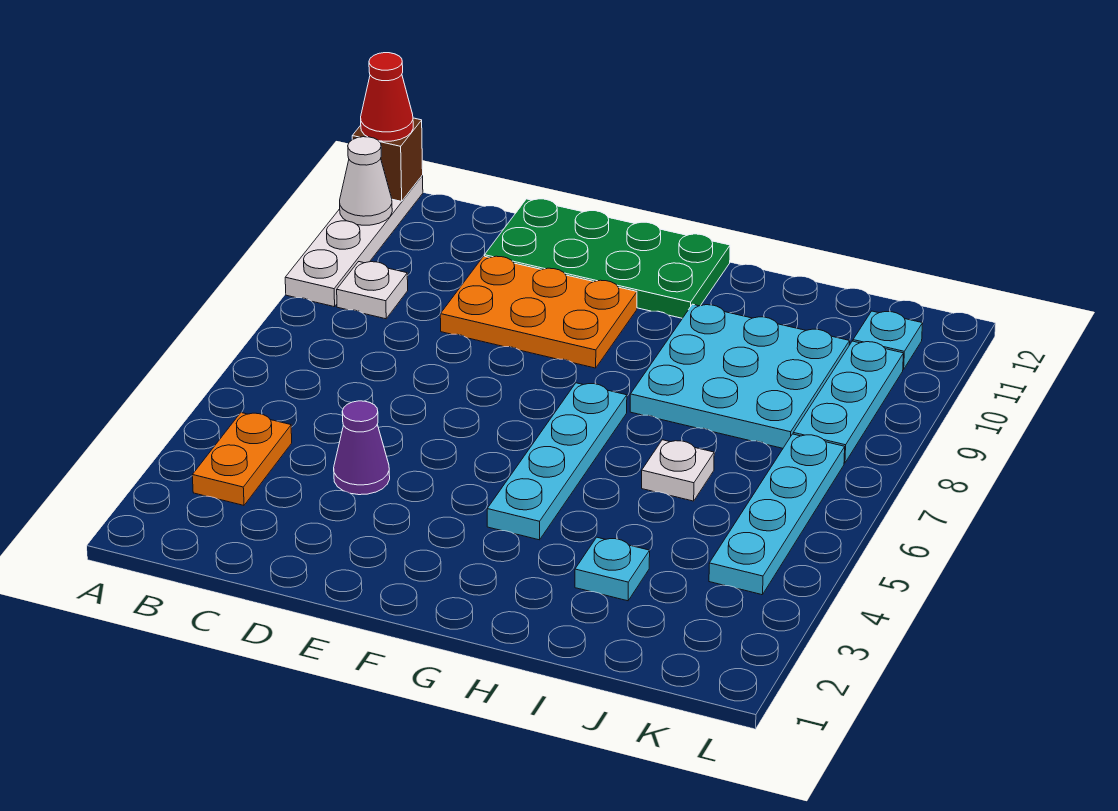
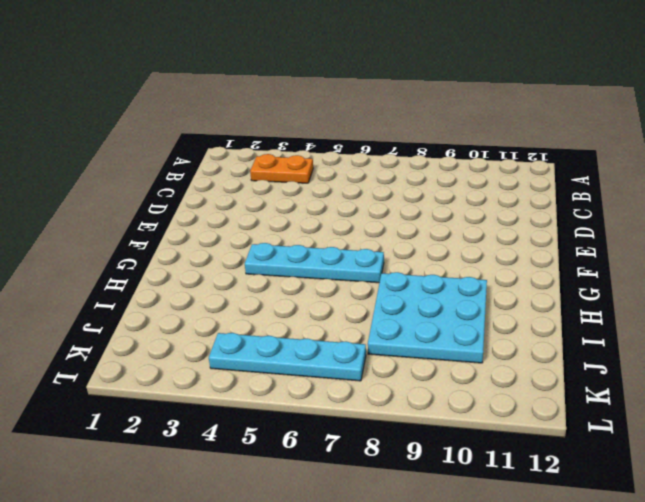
none -> white 1x4 plate [285,176,423,307]
none -> white 1x1 plate [337,262,408,319]
none -> purple 1x1 cone [334,401,390,495]

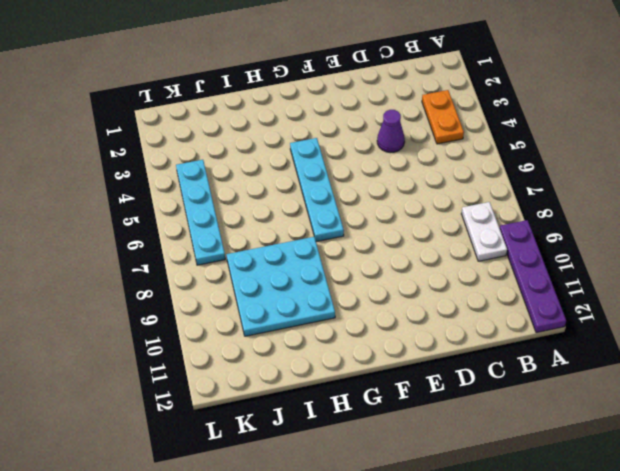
purple 1x4 plate [500,220,566,333] -> white 1x4 plate [285,176,423,307]
white 1x2 plate [461,202,507,261] -> white 1x1 plate [337,262,408,319]
none -> orange 2x3 plate [440,256,637,368]
none -> green 2x4 plate [485,199,730,318]
none -> cyan 1x1 plate [575,537,650,601]

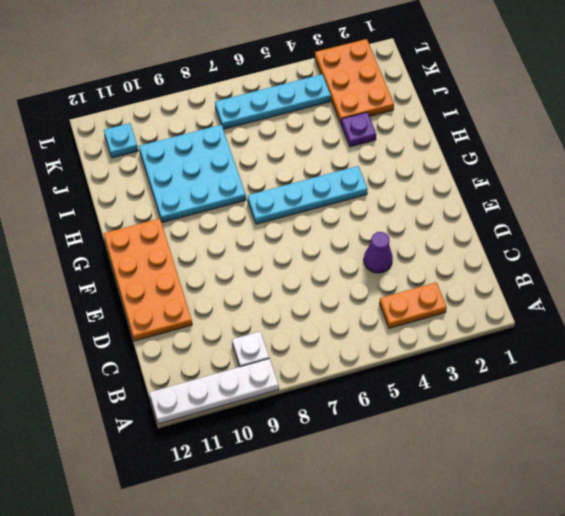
orange 2x4 plate [104,218,192,341] -> green 2x4 plate [485,199,730,318]
purple 1x1 plate [341,112,376,147] -> cyan 1x1 plate [575,537,650,601]
orange 2x3 plate [315,39,394,123] -> orange 2x3 plate moved to [440,256,637,368]
none -> white 1x1 plate [642,440,714,501]
none -> cyan 1x3 plate [793,341,903,463]
none -> white 1x1 cone [340,137,392,225]

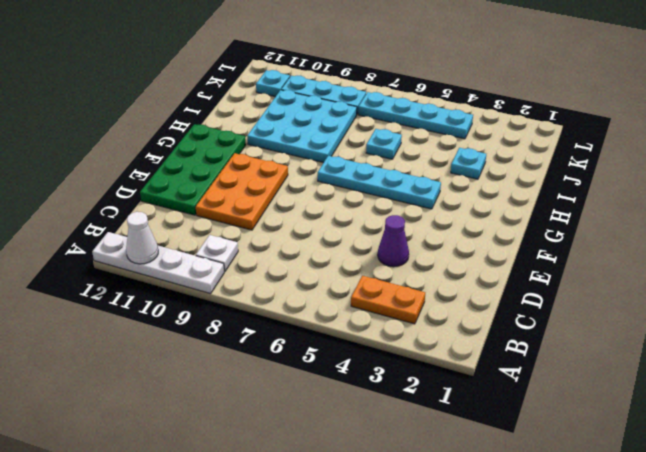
cyan 1x1 plate [366,129,402,159] -> white 1x1 plate [642,440,714,501]
none -> brown 1x1 brick [352,118,423,201]
none -> red 1x1 cone [361,53,413,141]

